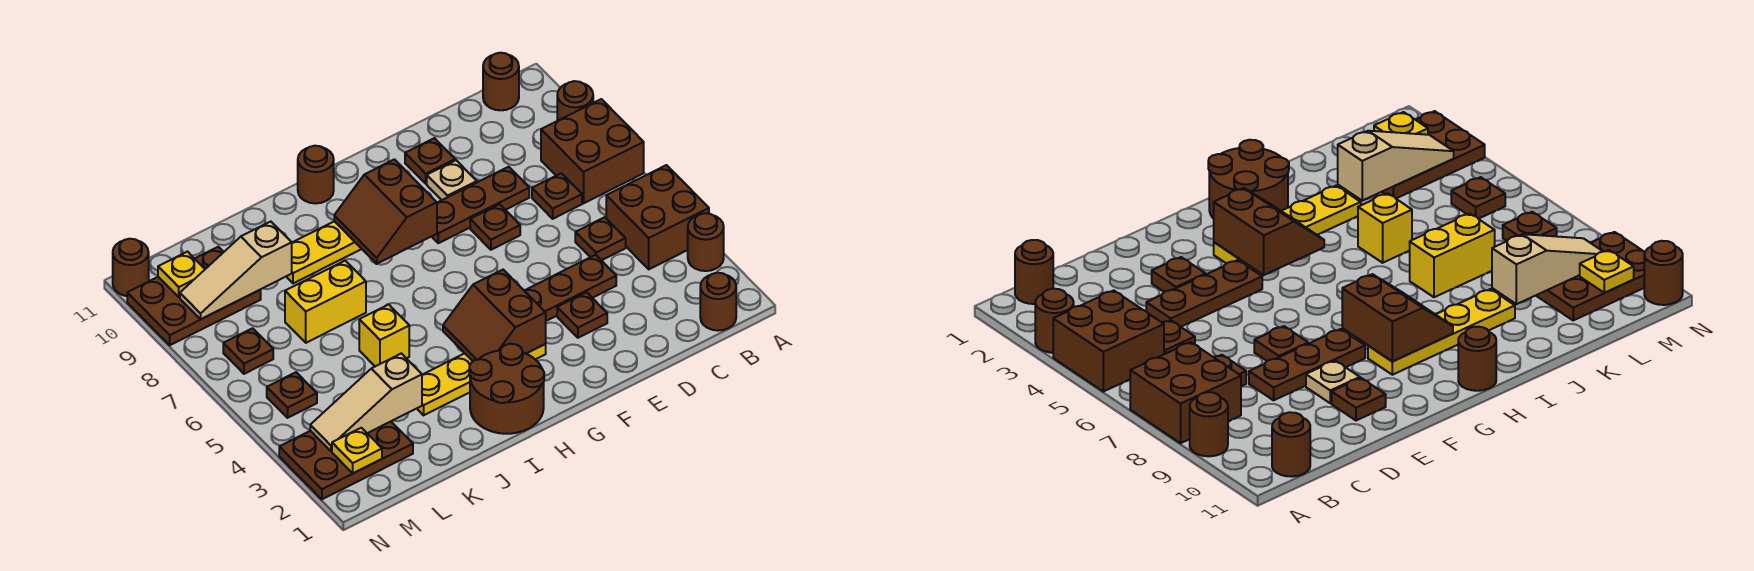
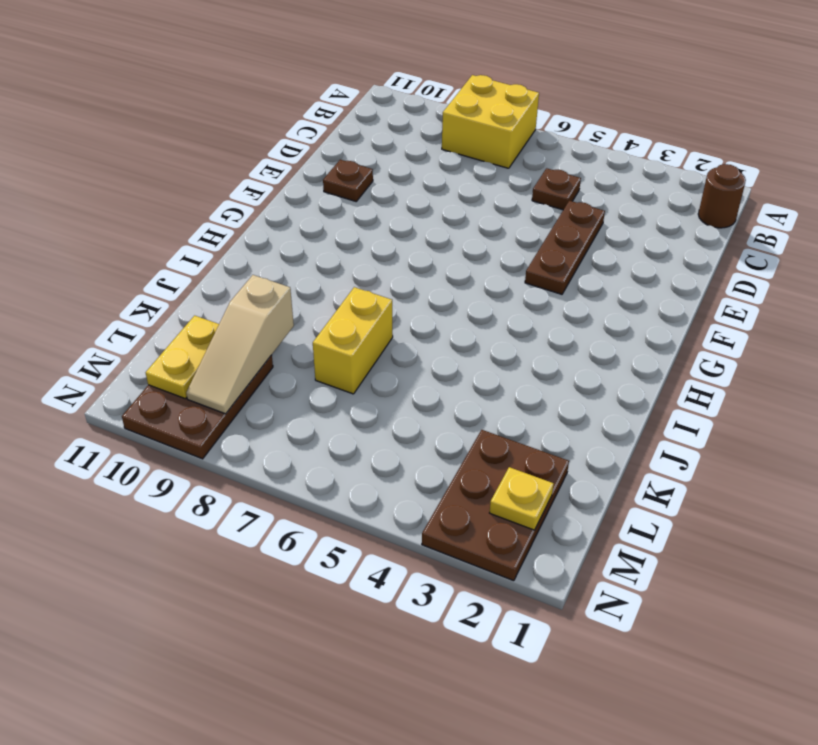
yellow 2x2 brick [442,75,539,168] -> brown 2x2 brick [541,99,644,203]
yellow 1x2 plate [146,316,219,399] -> yellow 1x1 plate [158,252,205,297]
none -> brown 1x1 round brick [688,213,724,271]
none -> brown 2x2 brick [606,165,709,269]
none -> brown 1x1 round brick [557,81,593,121]
none -> brown 1x1 round brick [483,53,519,110]

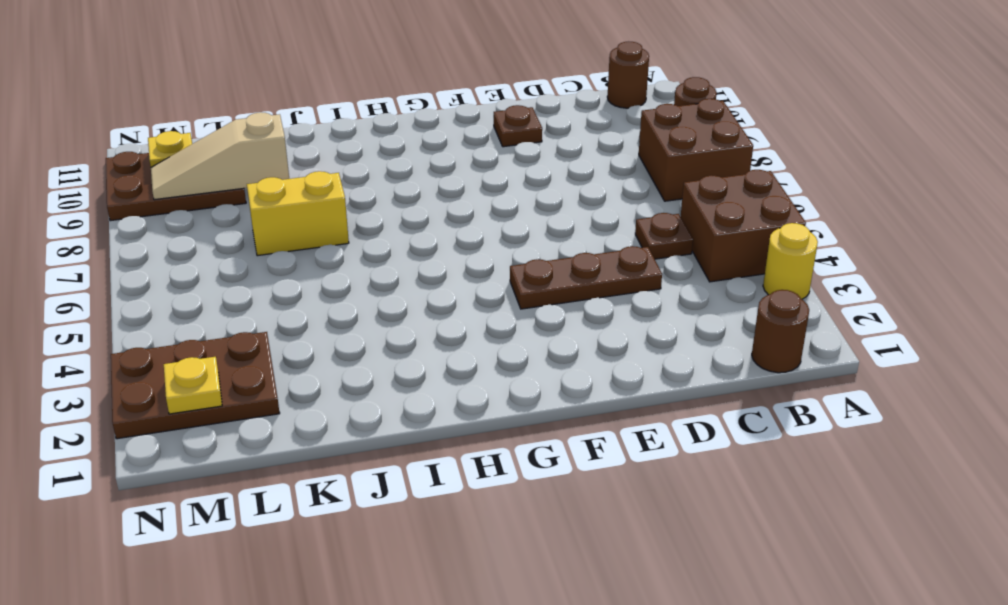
yellow 1x1 round brick [763,223,818,299] -> brown 1x1 round brick [688,213,724,271]
none -> brown 1x1 plate [532,173,582,219]
none -> brown 1x3 plate [432,167,529,243]
none -> brown 1x1 plate [557,292,607,338]
none -> brown 1x1 plate [470,204,520,250]

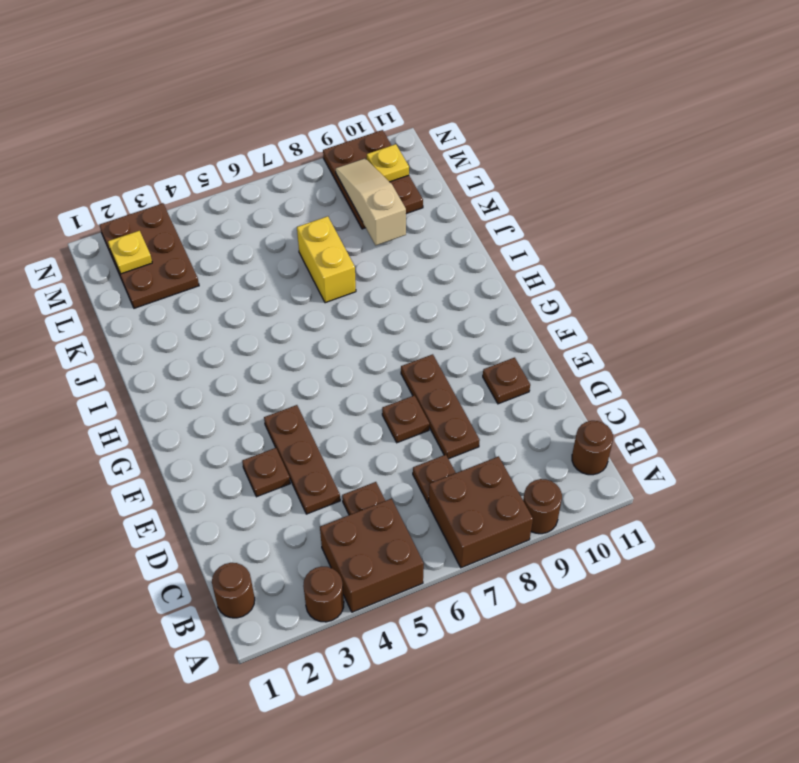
none -> tan 1x1 plate [427,160,477,200]
none -> yellow 1x4 plate [417,344,546,415]
none -> yellow 1x4 plate [286,221,361,283]
none -> brown 2x2 round brick [469,344,544,434]

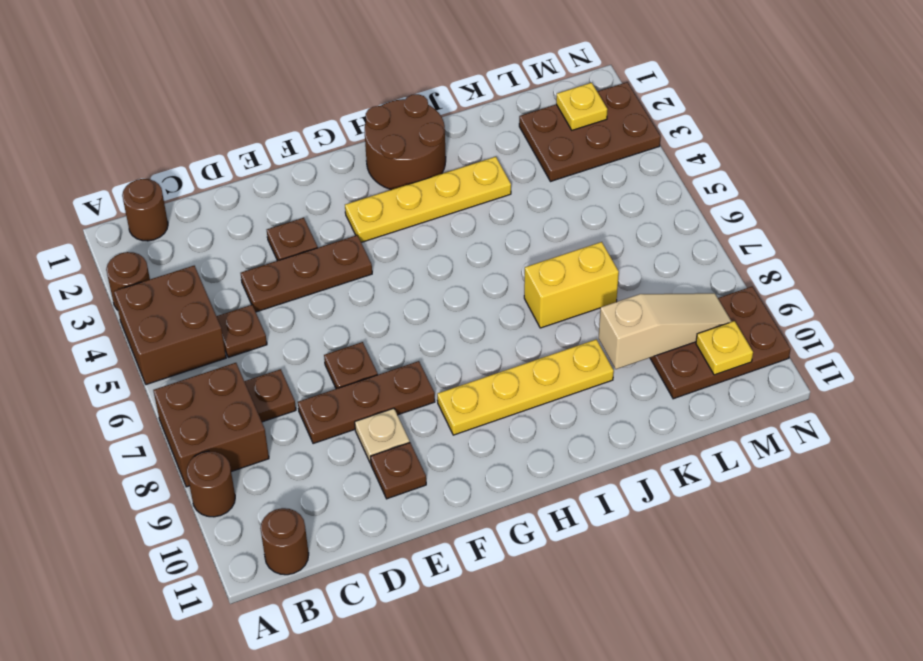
none -> brown 1x1 round brick [298,146,334,203]
none -> yellow 1x1 brick [359,305,409,366]
none -> brown 1x1 plate [267,372,317,418]
none -> brown 1x1 plate [223,328,273,374]

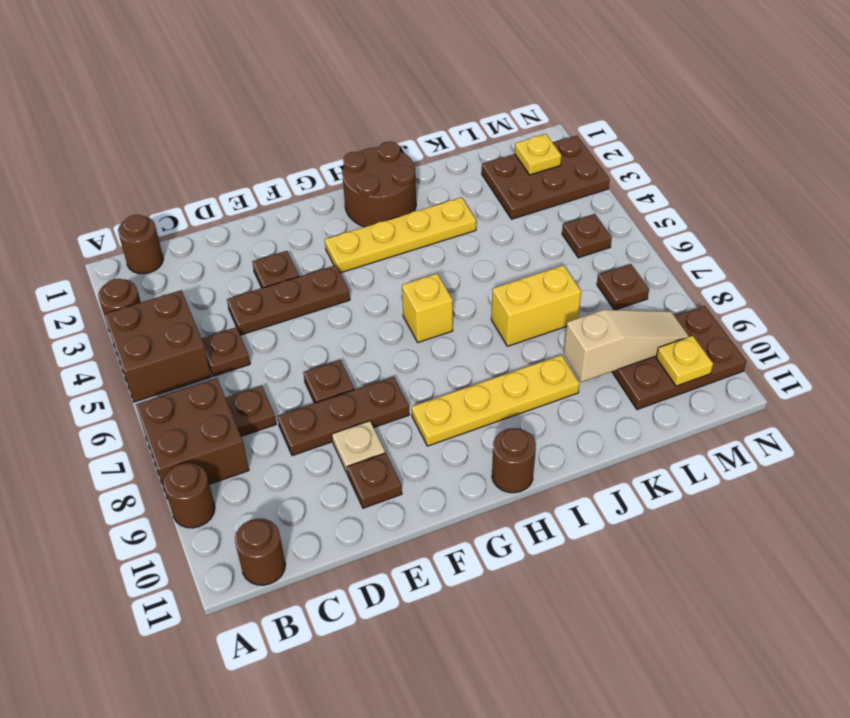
yellow 1x1 brick [402,274,453,342] -> yellow 1x1 brick moved to [359,305,409,366]
none -> brown 1x1 round brick [113,239,149,296]
none -> brown 2x2 slope [443,270,546,361]
none -> brown 2x2 slope [334,159,437,264]
none -> tan 1x3 slope [310,353,422,451]

